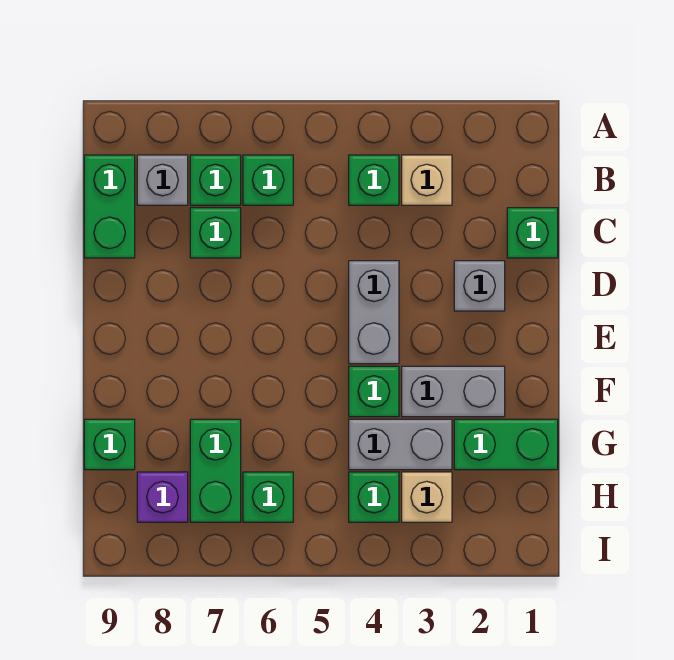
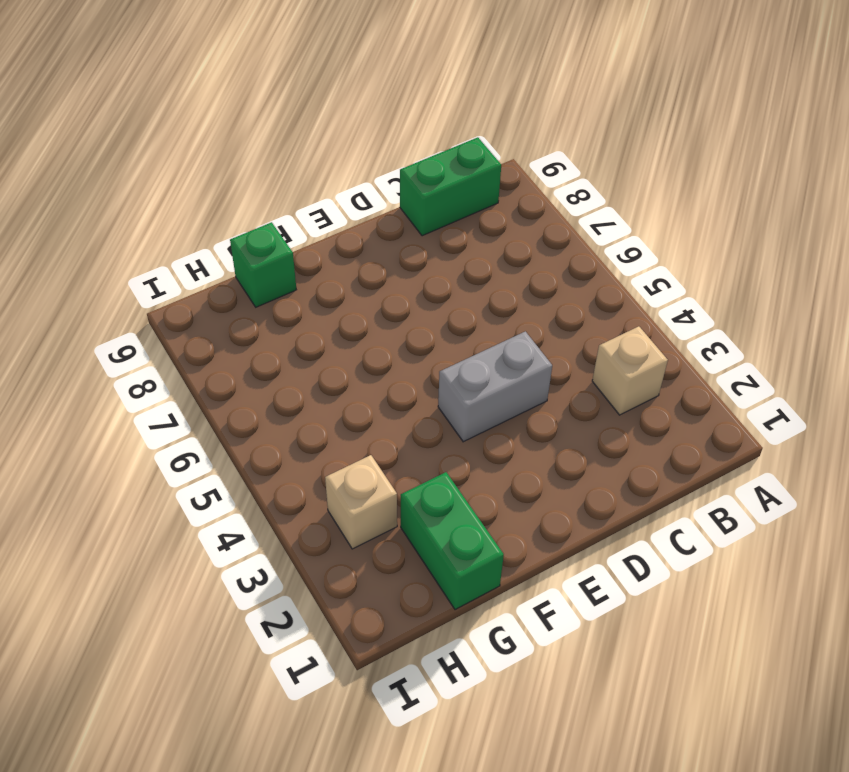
none -> green 1x1 brick [349,155,399,205]
none -> green 1x1 brick [243,155,293,205]
none -> green 1x1 brick [190,155,241,205]

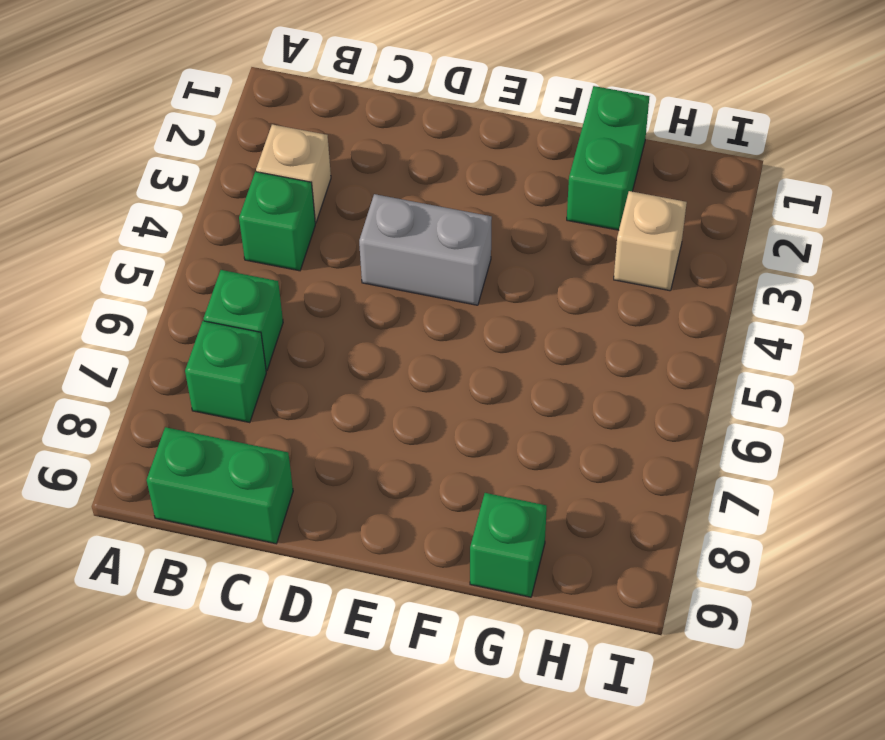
none -> grey 1x1 brick [137,155,188,205]
none -> green 1x1 brick [507,208,558,258]
none -> green 1x1 brick [190,208,241,258]

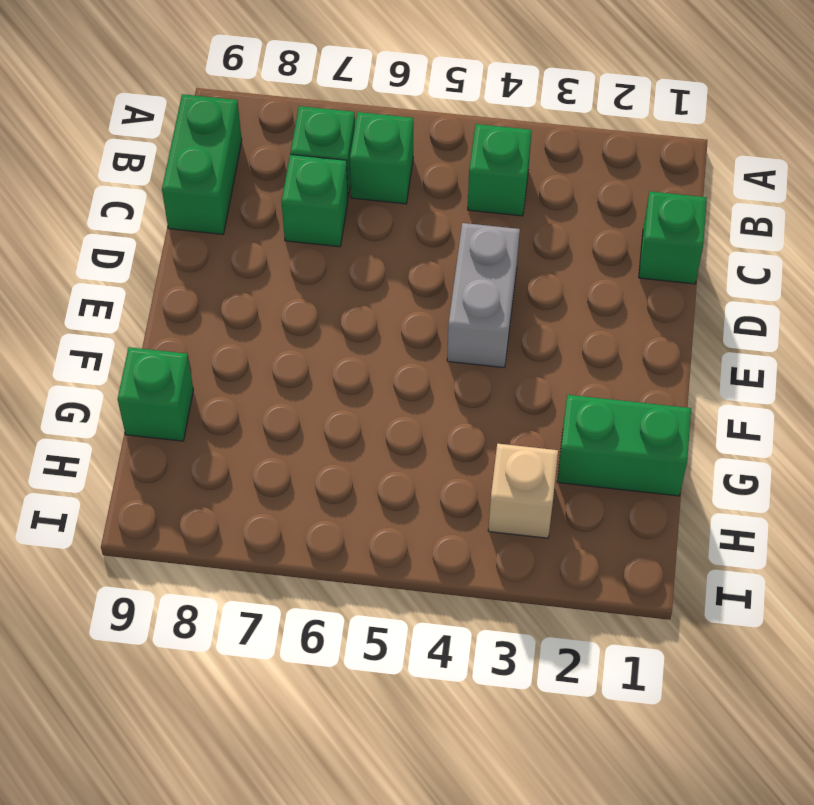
none -> tan 1x1 brick [402,155,452,205]
none -> grey 1x1 brick [137,155,188,205]
none -> grey 1x1 brick [454,261,505,311]

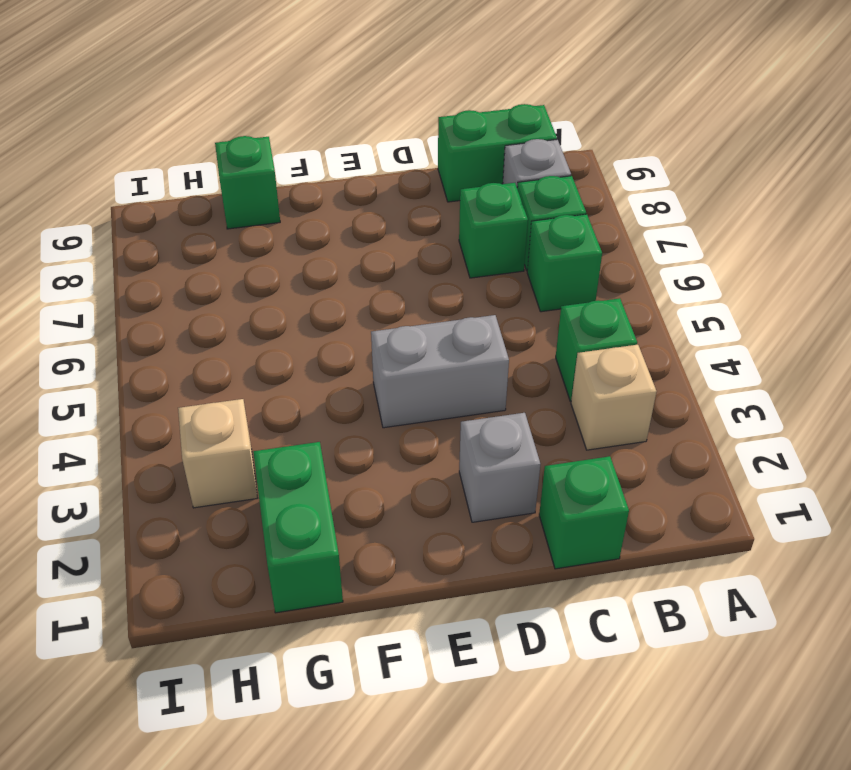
none -> grey 1x2 brick [402,366,505,417]
none -> green 1x1 brick [349,366,399,417]
none -> grey 1x2 brick [349,419,452,470]

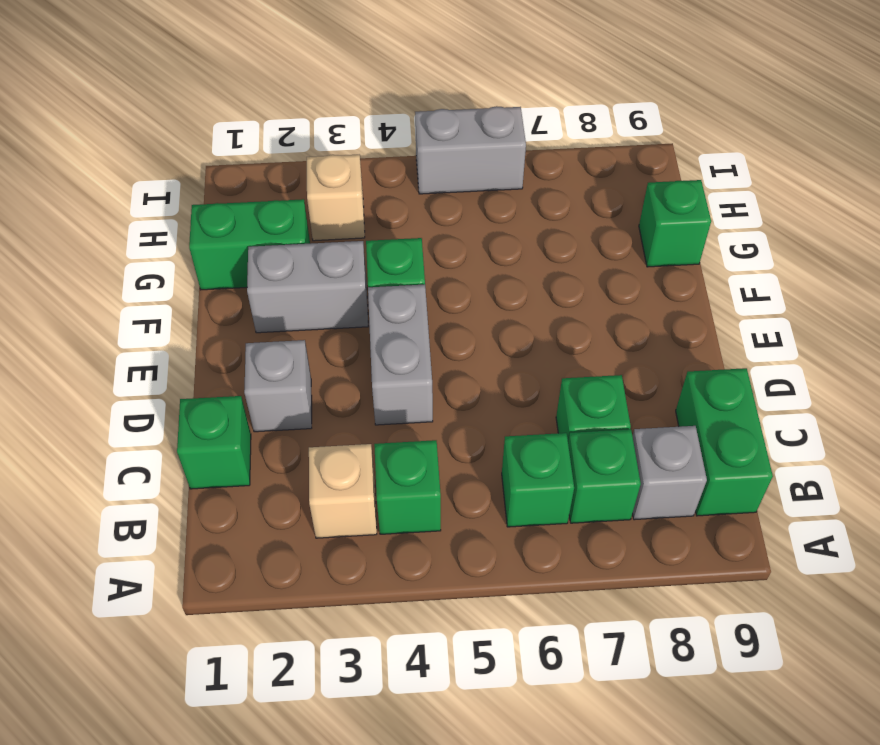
grey 1x2 brick [415,106,526,194] -> grey 1x2 brick moved to [349,419,452,470]
none -> green 1x2 brick [190,419,241,522]
none -> green 1x1 brick [349,472,399,522]
none -> green 1x1 brick [243,472,293,522]

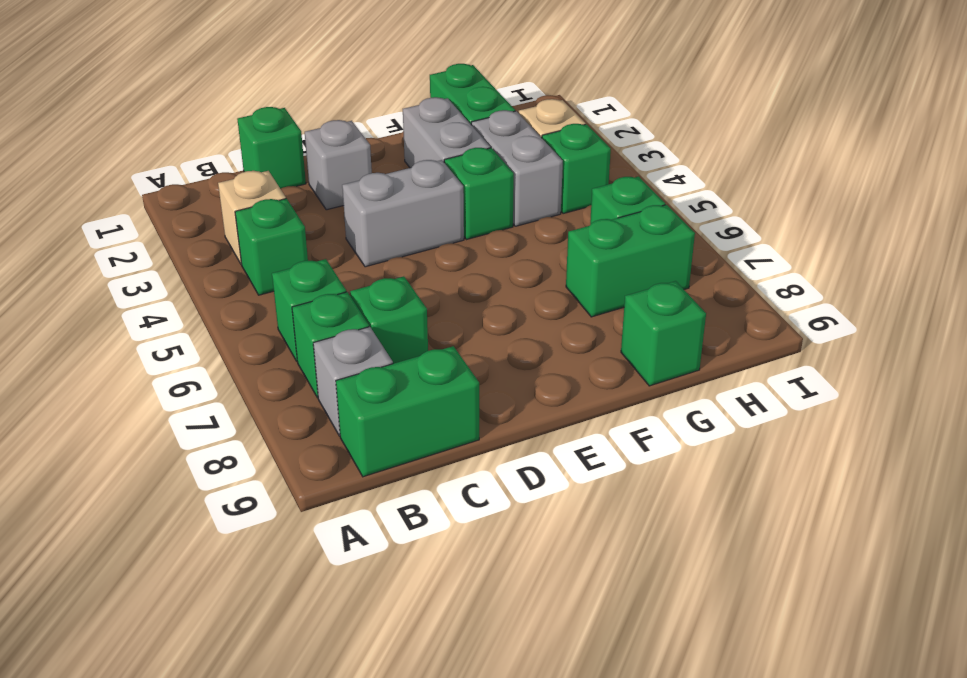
none -> purple 1x1 brick [137,472,188,522]

